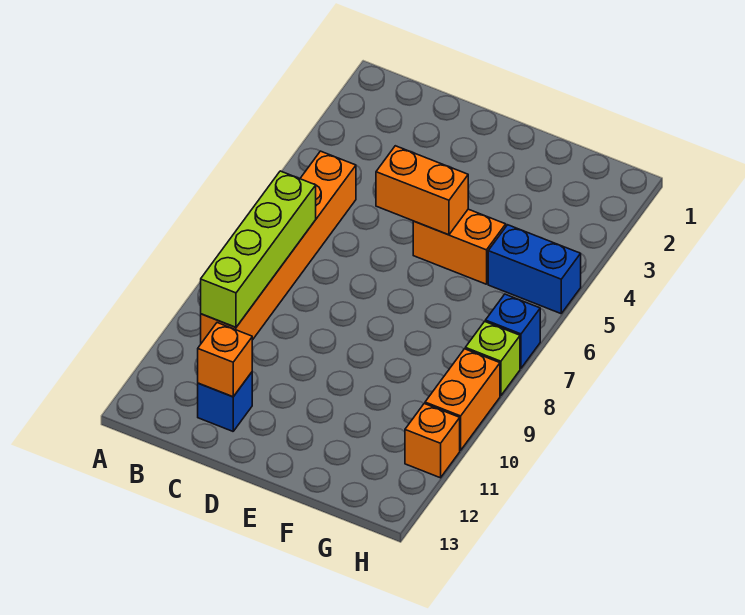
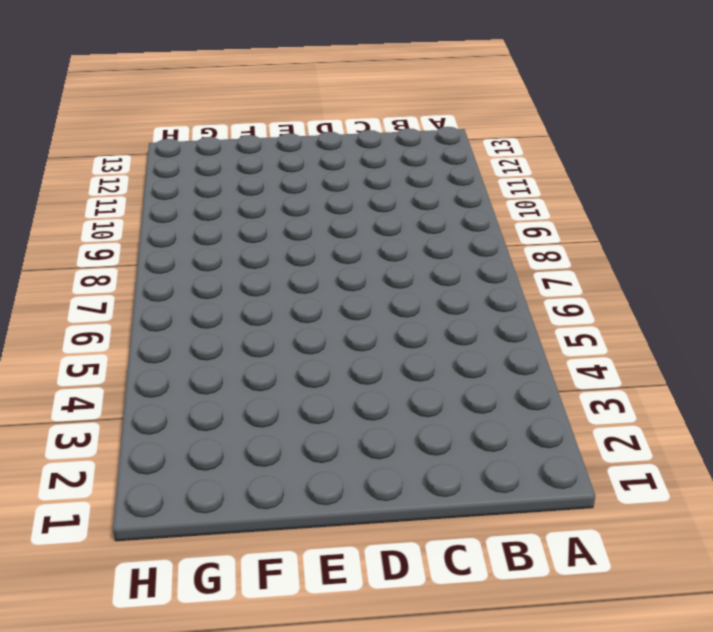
none -> orange 1x6 brick [201,151,356,343]
none -> blue 1x1 brick [198,372,252,431]

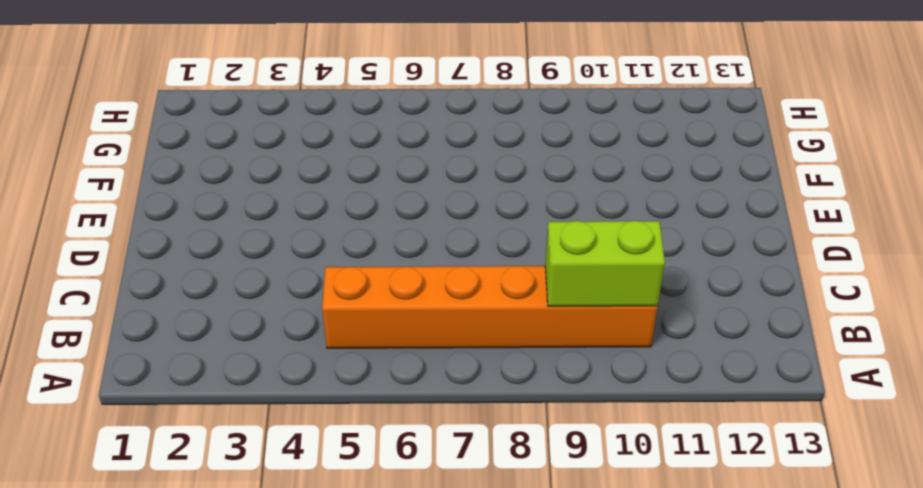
lime 1x2 brick [545,221,665,306] -> lime 1x4 brick [201,171,316,327]
none -> blue 1x1 brick [198,372,252,431]
none -> orange 1x2 brick [413,209,506,284]

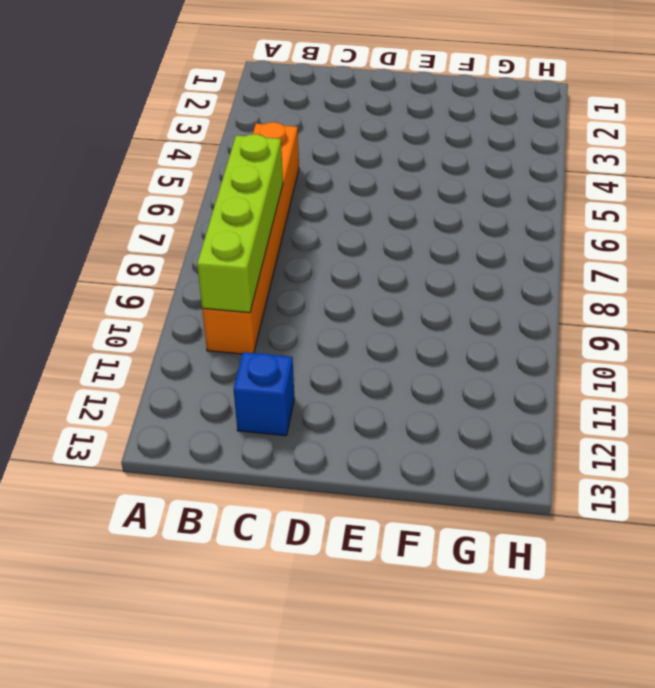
none -> orange 1x2 brick [413,209,506,284]
none -> blue 1x2 brick [488,225,581,314]

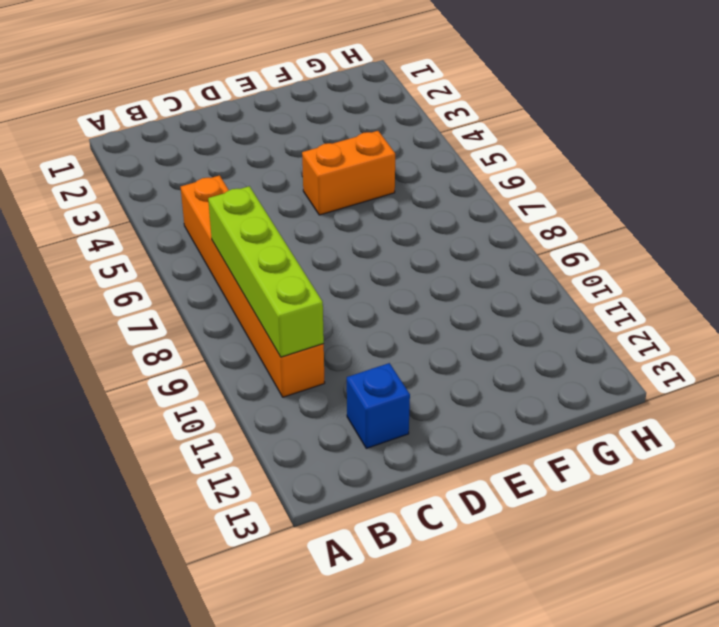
none -> blue 1x2 brick [488,225,581,314]
none -> blue 1x1 brick [485,294,540,368]

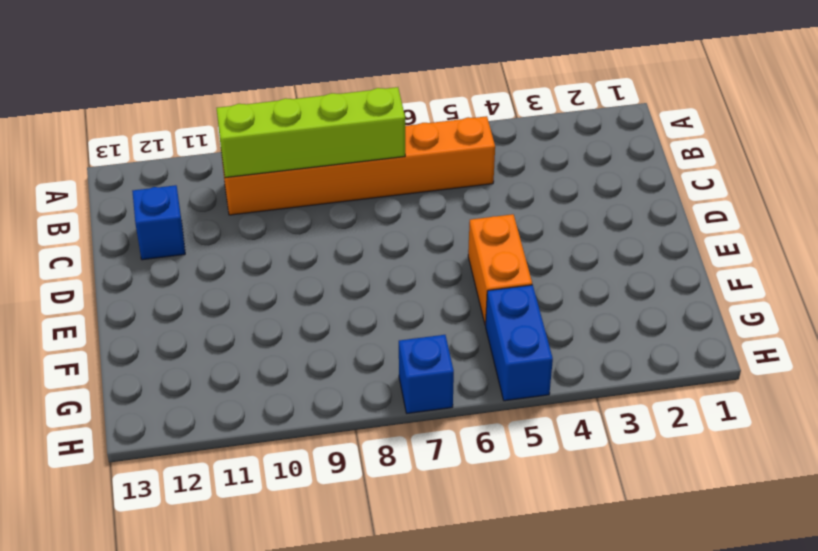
none -> lime 1x1 brick [465,322,520,396]
none -> orange 1x2 brick [425,349,500,450]

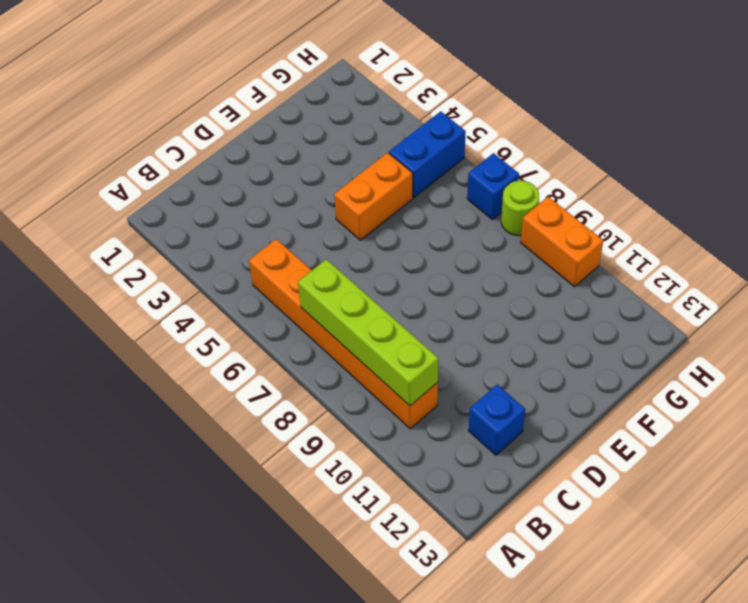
lime 1x1 round brick [501,181,539,235] -> lime 1x1 brick [465,322,520,396]
none -> orange 1x1 brick [405,404,460,478]
none -> orange 1x1 brick [198,323,252,397]

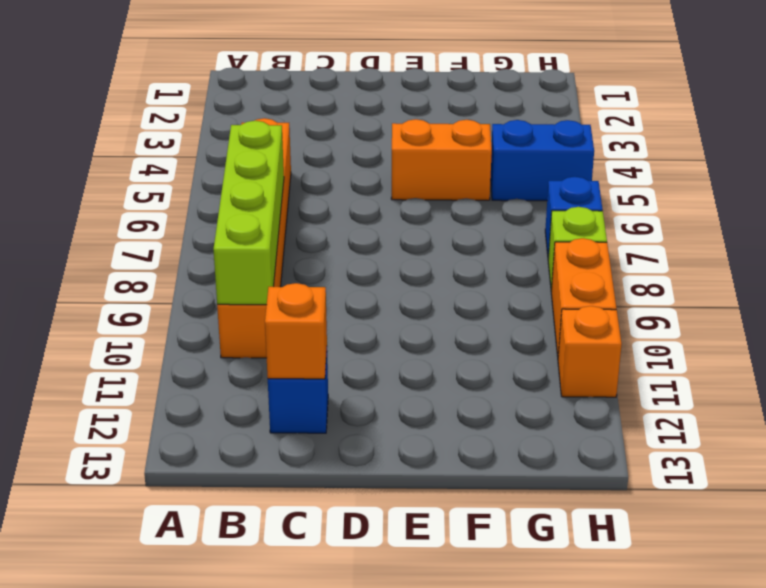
none -> orange 1x2 brick [376,146,468,235]

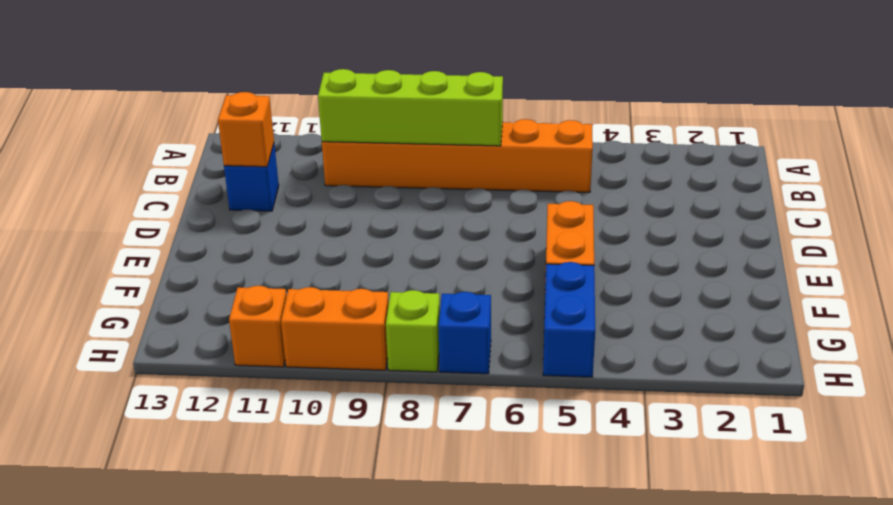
none -> orange 1x2 brick [376,146,468,235]

